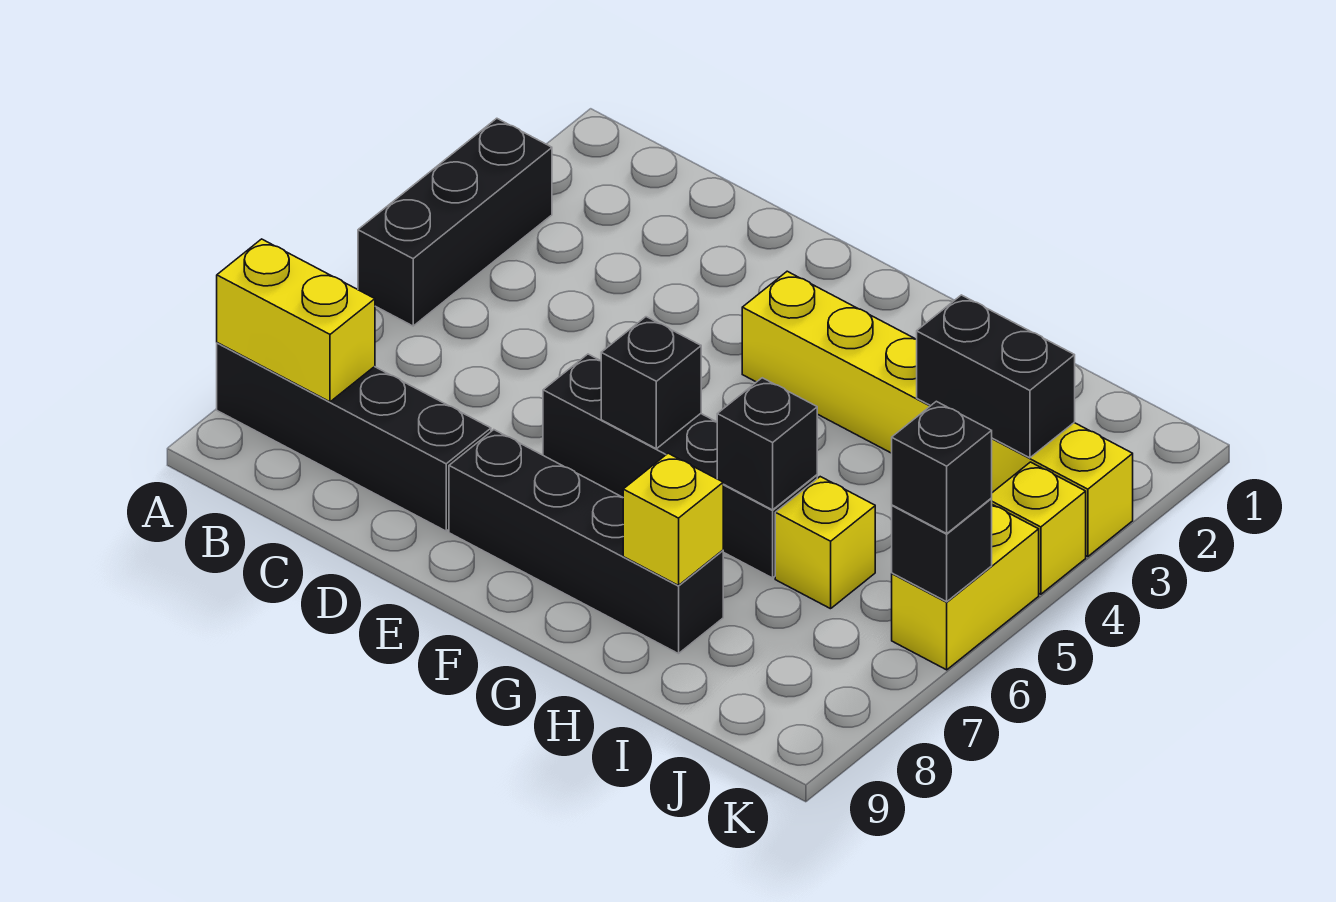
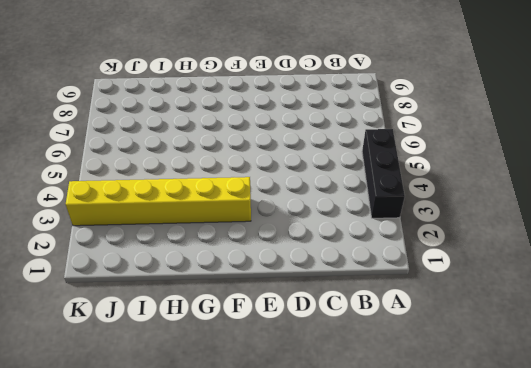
none -> black 1x4 brick [217,343,491,531]
none -> black 1x4 brick [543,354,817,578]
none -> black 1x4 brick [449,430,723,654]

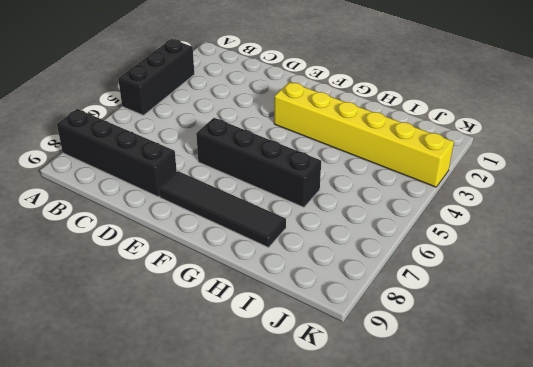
black 1x4 tile [159,171,286,247] -> black 1x4 brick [449,430,723,654]
none -> yellow 1x1 brick [775,477,875,609]
none -> yellow 1x1 brick [991,462,1086,594]
none -> yellow 1x2 brick [892,505,1039,670]

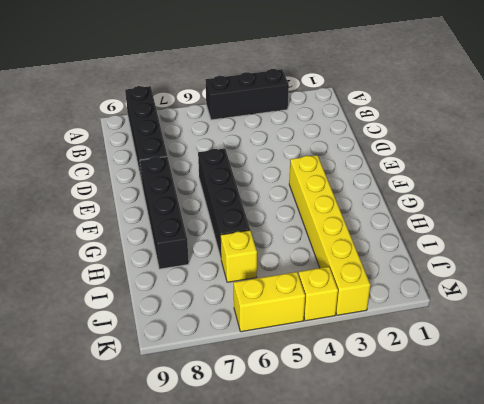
none -> yellow 1x2 brick [217,239,375,402]
none -> black 1x1 brick [601,317,701,449]
none -> black 1x1 brick [717,378,817,510]

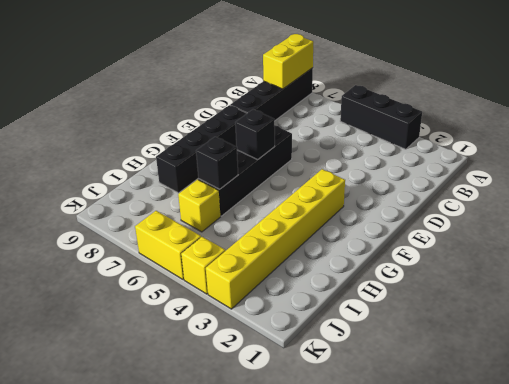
none -> yellow 1x1 brick [623,453,723,585]
none -> black 1x2 brick [916,295,1075,458]
none -> black 1x1 brick [892,499,992,602]

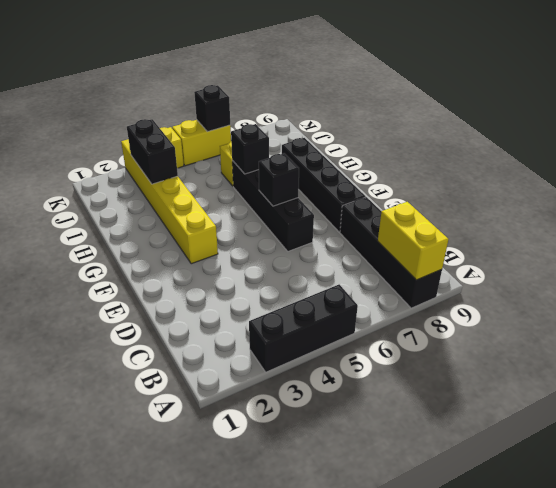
none -> yellow 1x1 brick [623,453,723,585]
none -> black 1x1 brick [892,401,992,533]

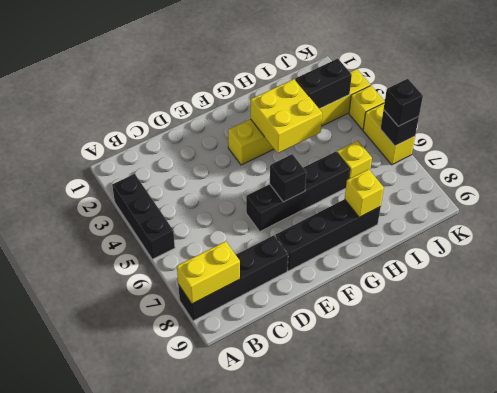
yellow 2x2 brick [251,79,322,153] -> none
none -> black 1x1 brick [717,378,817,510]

